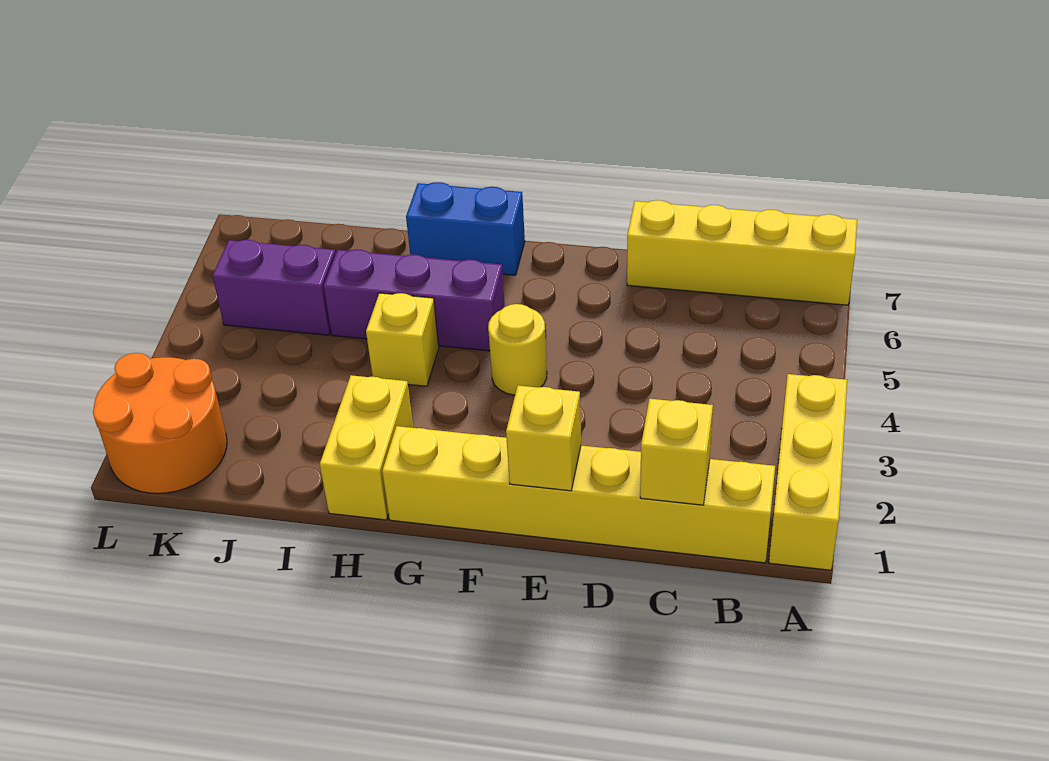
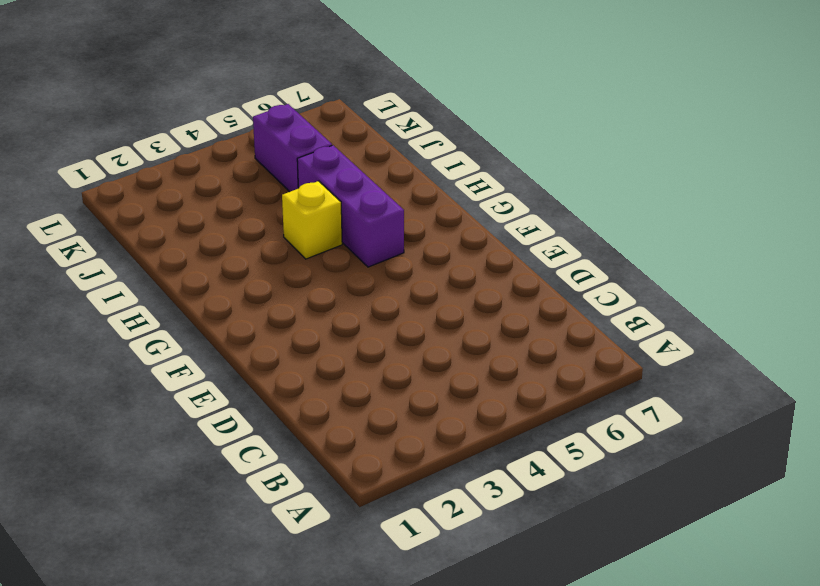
none -> yellow 1x3 brick [769,374,847,570]
none -> yellow 1x4 brick [627,200,857,305]
none -> yellow 1x6 brick [382,426,775,563]

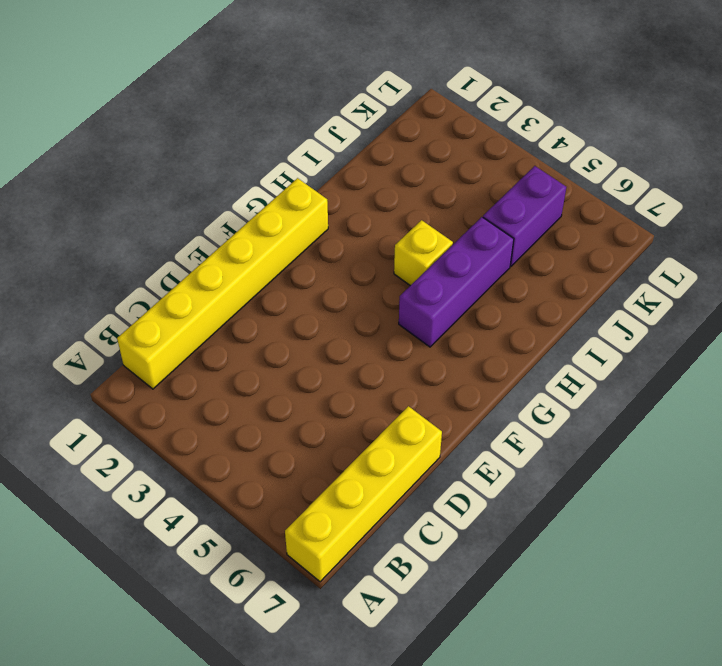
none -> yellow 1x3 brick [769,374,847,570]
none -> yellow 1x1 round brick [488,304,547,395]
none -> blue 1x2 brick [406,182,525,275]

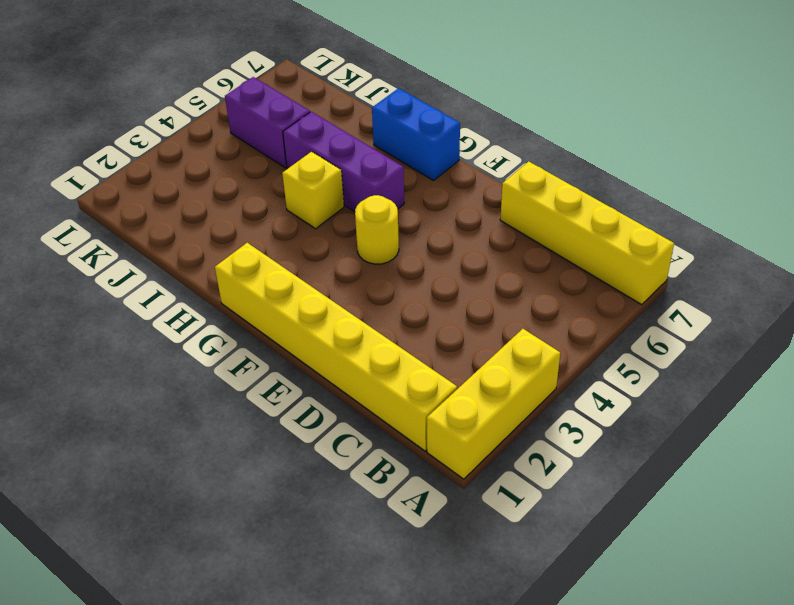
none -> yellow 1x2 brick [320,375,413,520]
none -> orange 2x2 round brick [93,353,227,494]
none -> yellow 1x1 brick [640,399,713,505]

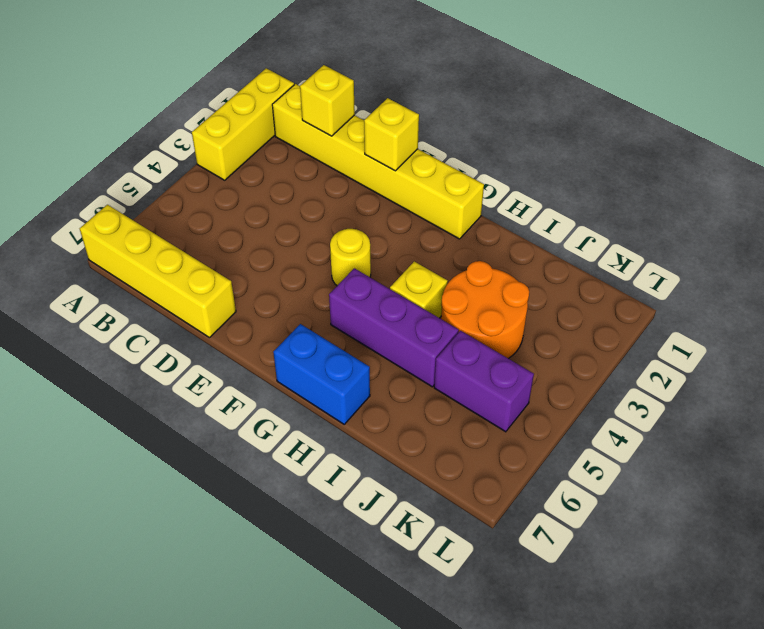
orange 2x2 round brick [441,261,529,359] -> orange 2x2 round brick moved to [93,353,227,494]
none -> yellow 1x2 brick [320,375,413,520]

